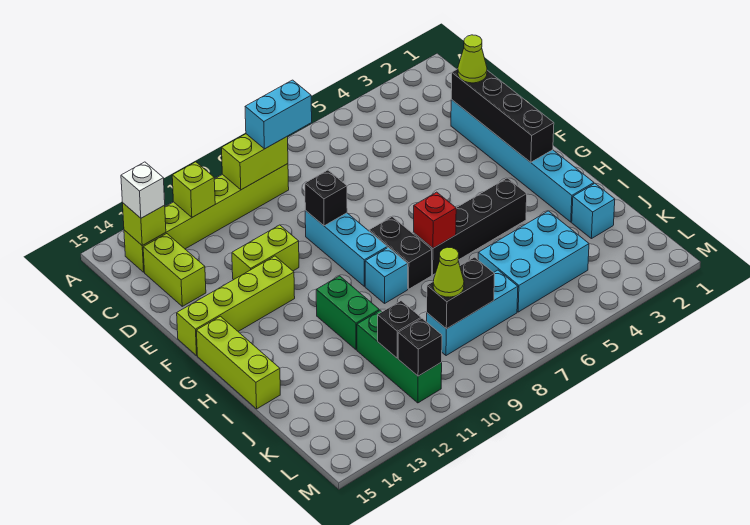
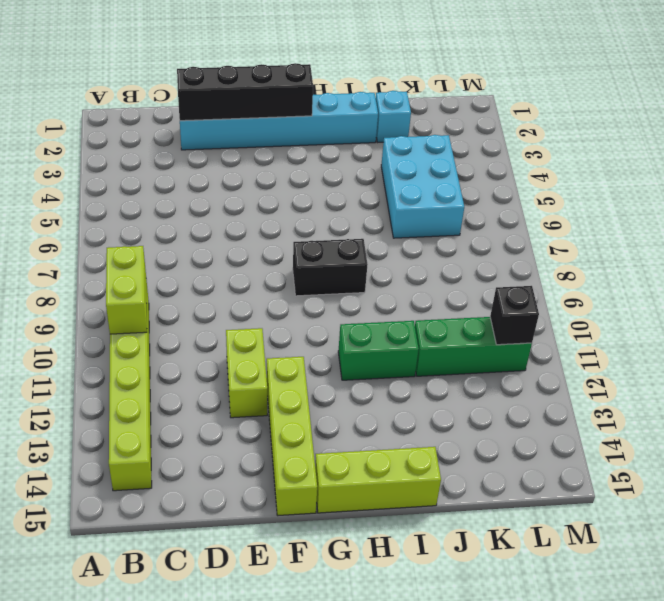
none -> lime 1x2 brick [143,234,206,306]
none -> cyan 1x3 brick [305,211,387,286]
none -> black 1x4 brick [414,178,527,275]

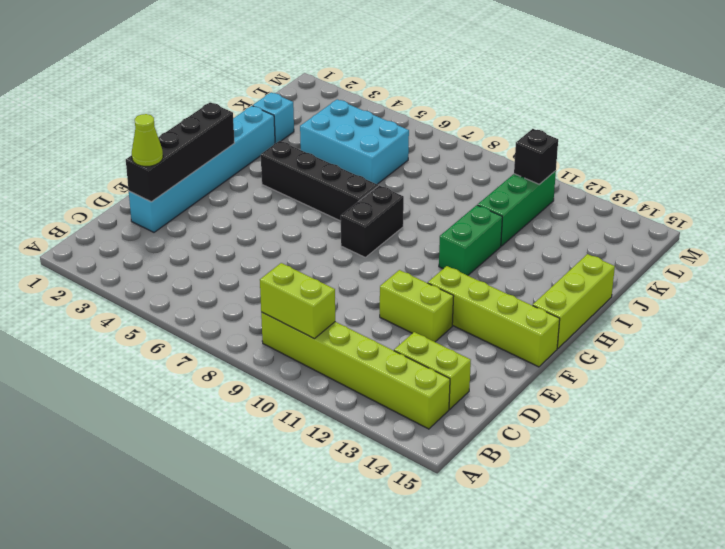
lime 1x2 brick [394,332,471,409] -> lime 1x2 brick turned to [143,234,206,306]
none -> cyan 1x3 brick [305,211,387,286]
none -> cyan 1x1 brick [365,247,408,303]
none -> cyan 1x3 brick [427,270,518,356]

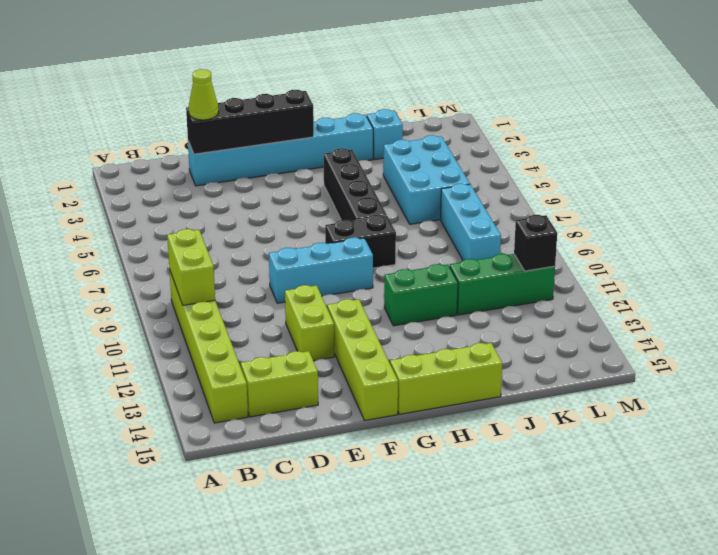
none -> cyan 1x1 brick [365,247,408,303]
none -> lime 1x1 brick [172,162,215,217]
none -> lime 1x1 brick [123,203,166,246]

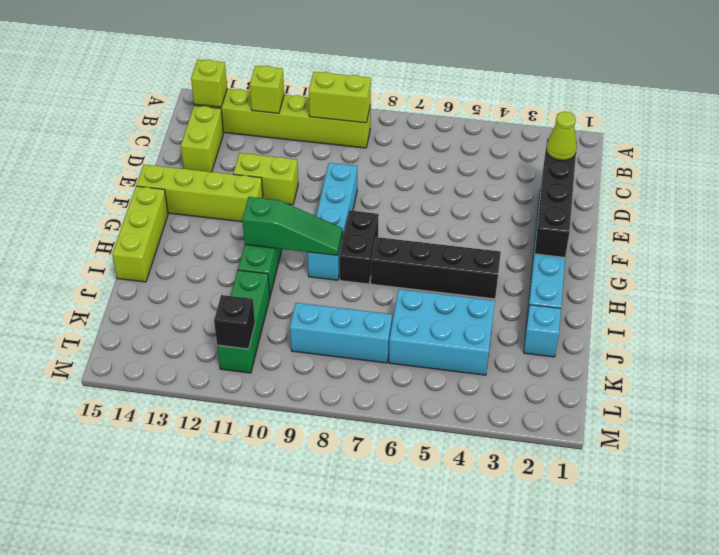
green 1x3 slope [242,197,343,256] -> none
none -> black 1x1 brick [305,170,347,226]
none -> red 1x1 brick [414,192,456,248]
none -> black 1x2 brick [427,257,495,329]

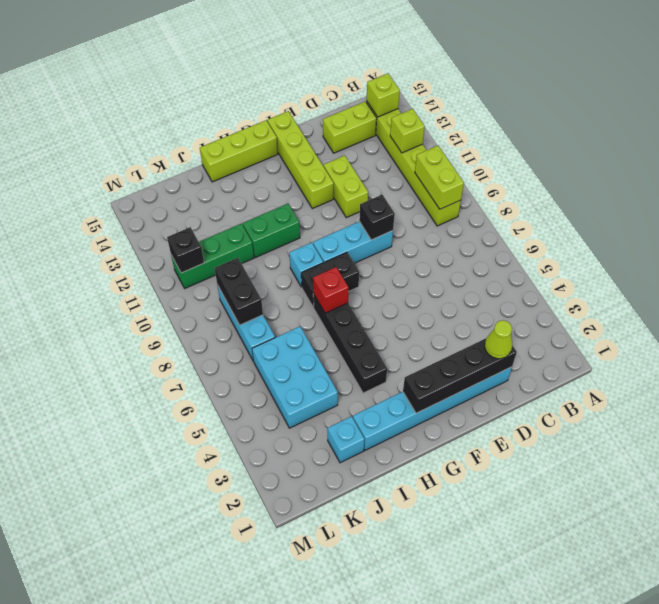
none -> black 1x1 brick [378,301,421,358]
none -> cyan 1x2 brick [245,80,312,149]
none -> white 1x1 brick [121,162,165,218]

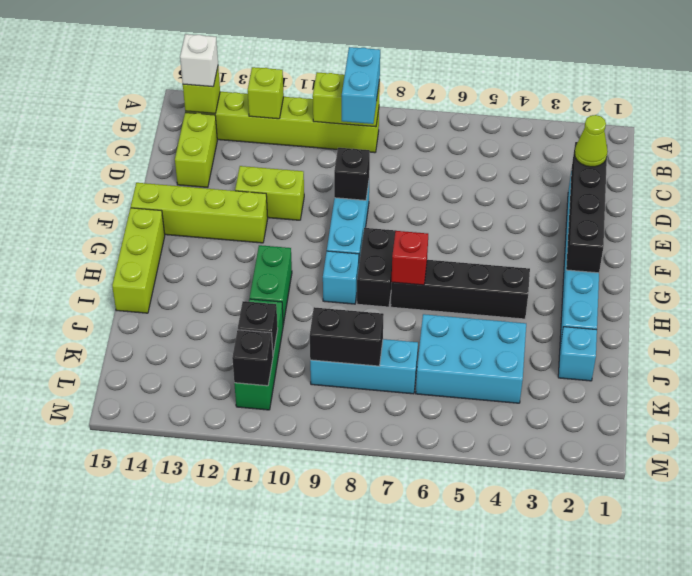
cyan 1x2 brick [342,47,380,124] -> cyan 1x2 brick turned to [245,80,312,149]
none -> lime 1x1 cone [433,247,464,297]

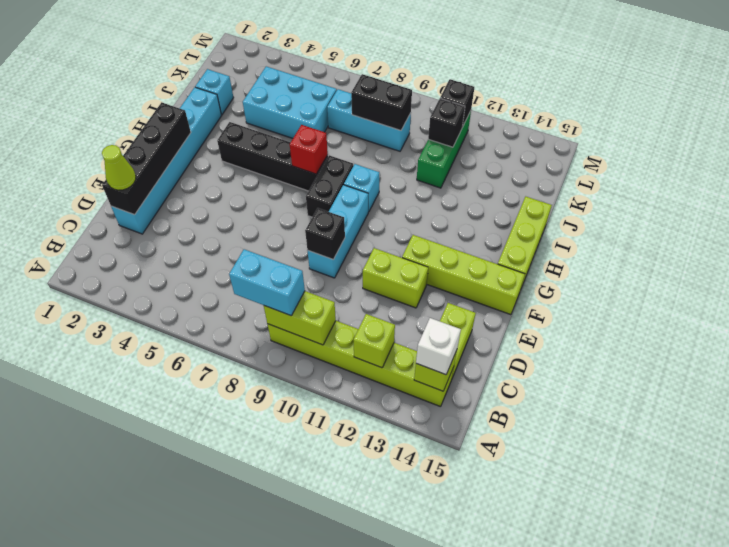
none -> green 1x2 brick [316,276,379,350]
none -> lime 1x1 cone [433,247,464,297]

